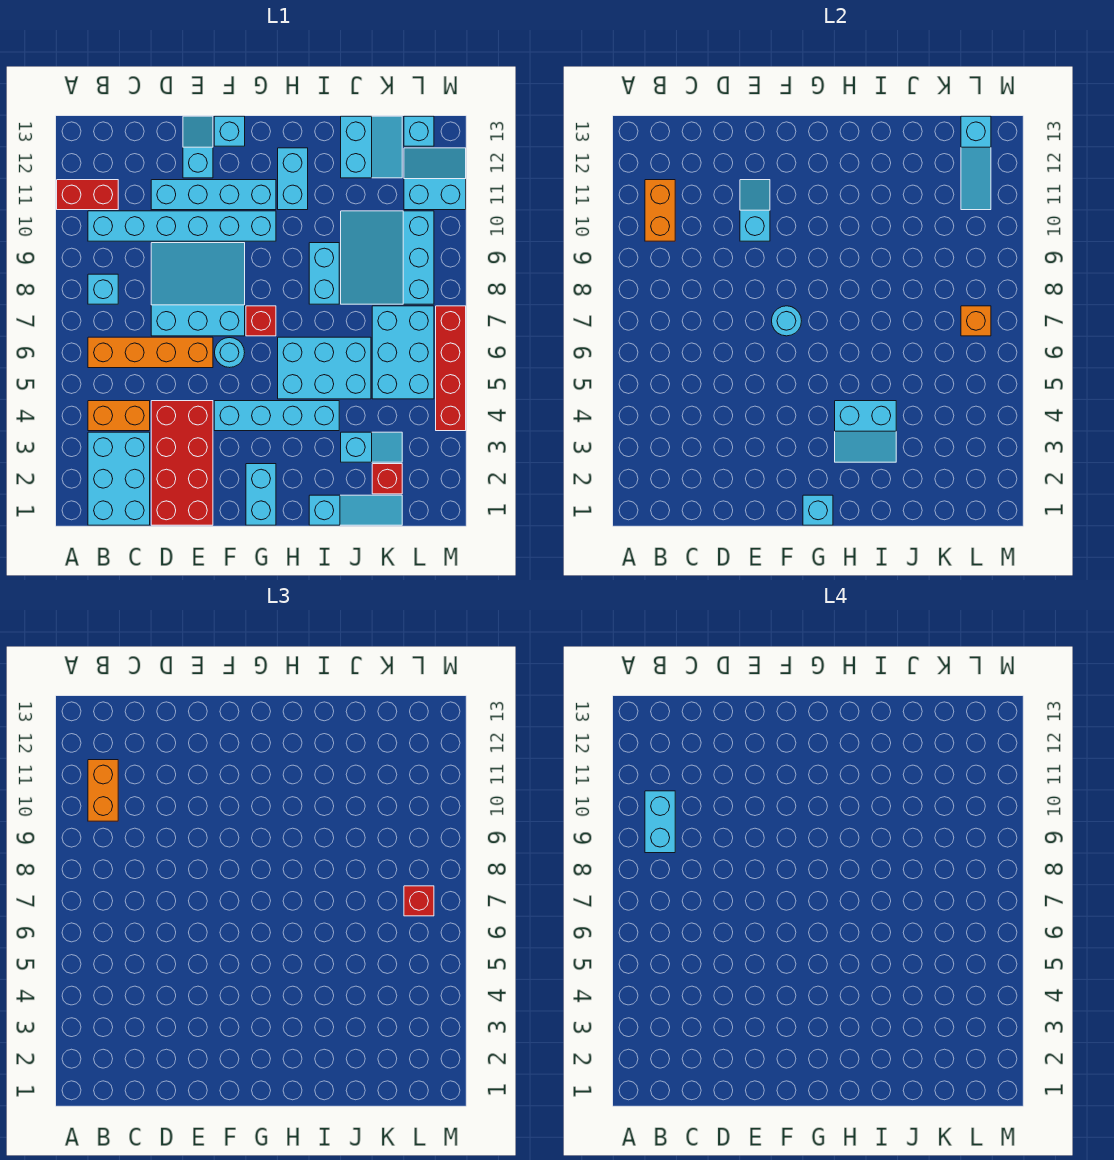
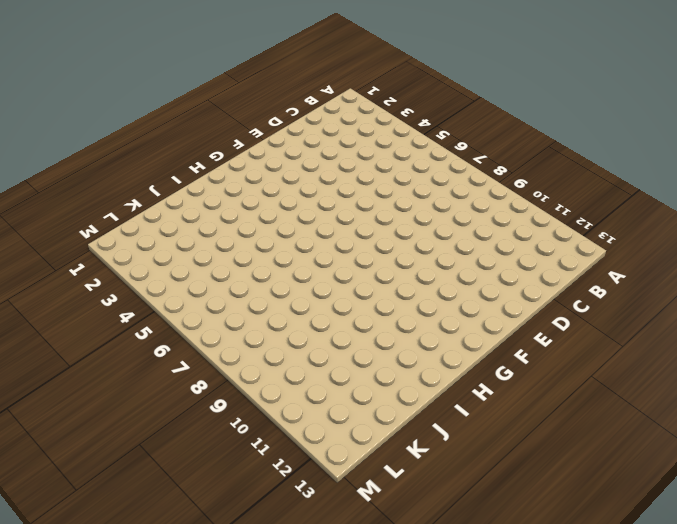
none -> red 1x2 brick [57,180,118,210]
none -> cyan 2x3 brick [88,432,150,525]
none -> orange 1x2 brick [88,401,150,431]
none -> orange 1x4 brick [88,337,213,368]

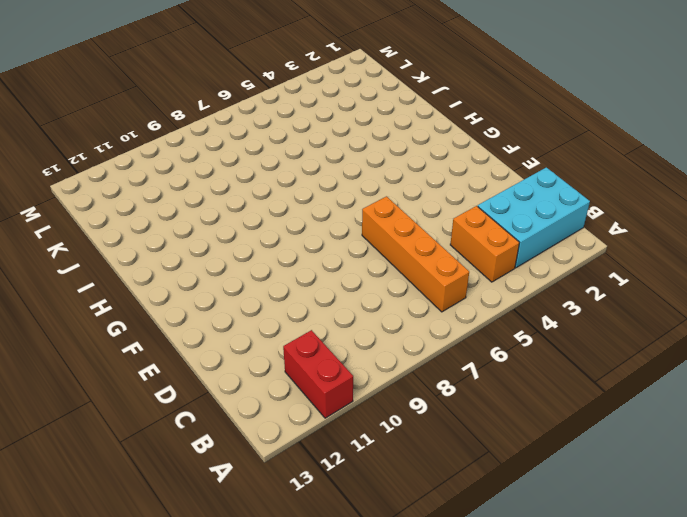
none -> cyan 1x1 brick [88,274,118,304]
none -> cyan 1x6 brick [88,211,276,241]
none -> red 2x4 brick [151,401,213,525]
none -> cyan 3x3 slope [151,243,245,336]

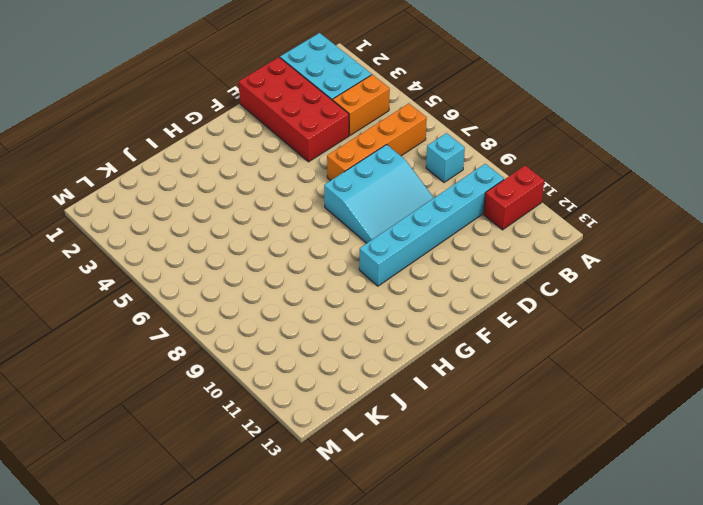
none -> cyan 1x4 brick [151,180,276,210]
none -> cyan 1x2 slope [183,116,213,178]
none -> cyan 1x4 brick [214,401,339,431]
none -> cyan 1x1 round brick [215,338,245,368]

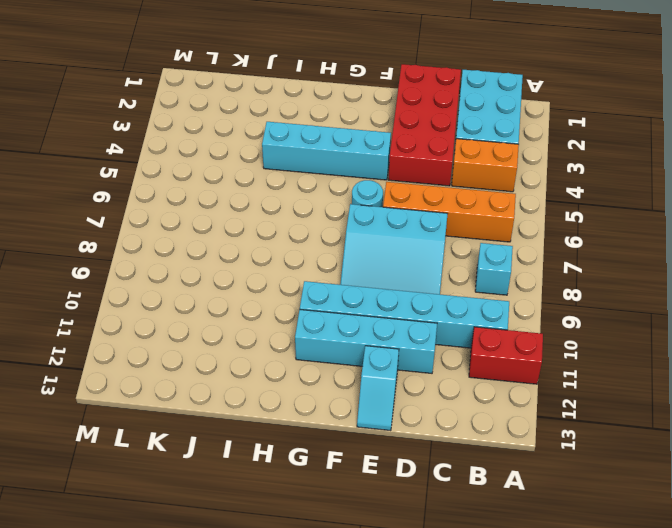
none -> cyan 1x1 brick [214,116,245,146]
none -> cyan 1x2 brick [246,464,276,525]
none -> red 1x1 brick [246,306,276,336]
none -> cyan 2x3 brick [278,337,371,399]

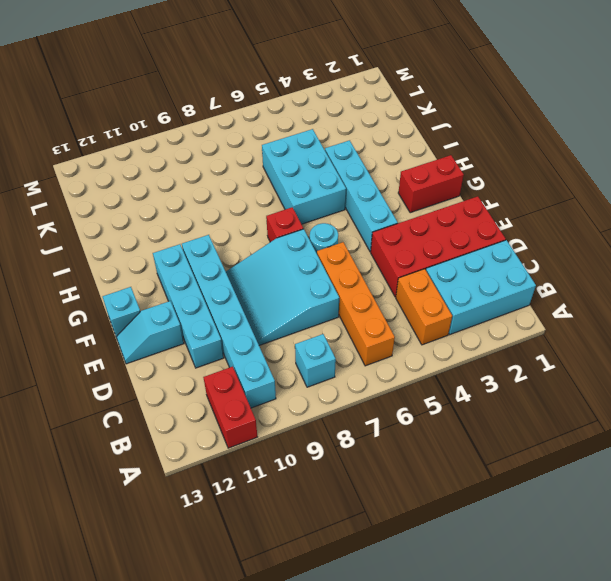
red 1x2 brick [398,155,464,213] -> cyan 1x2 brick [246,464,276,525]
none -> cyan 1x2 brick [278,148,308,210]
none -> cyan 1x3 slope [309,495,402,525]
none -> cyan 1x2 brick [309,243,339,304]
none -> cyan 1x2 slope [341,432,402,462]

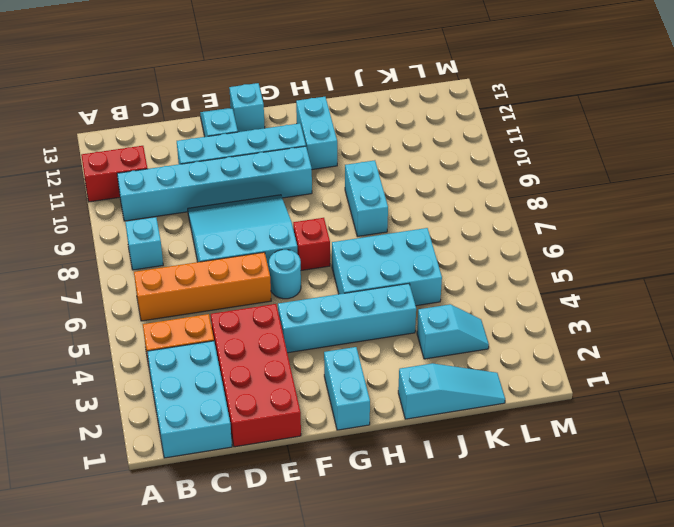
none -> cyan 3x3 slope [341,211,434,304]
none -> cyan 2x2 slope [341,116,402,178]
none -> red 1x1 brick [372,464,402,494]
none -> cyan 2x3 brick [372,306,434,399]

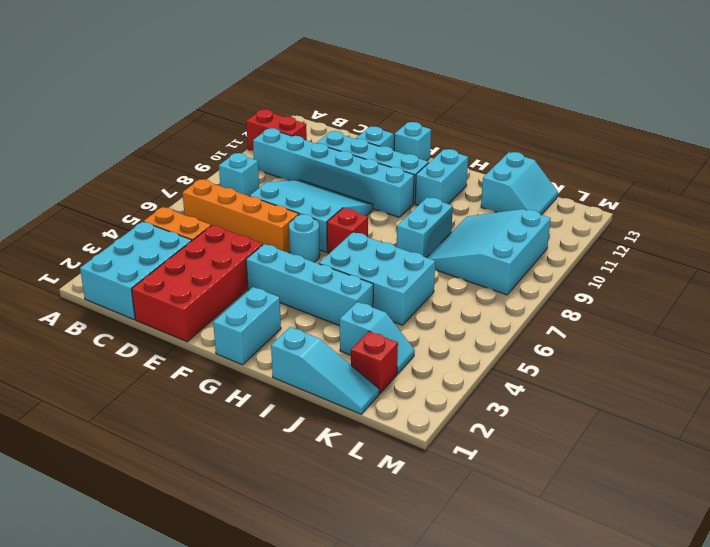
none -> cyan 2x3 brick [372,306,434,399]
none -> cyan 2x2 slope [404,148,466,210]
none -> cyan 1x1 brick [404,116,434,146]
none -> red 1x4 brick [436,306,466,431]

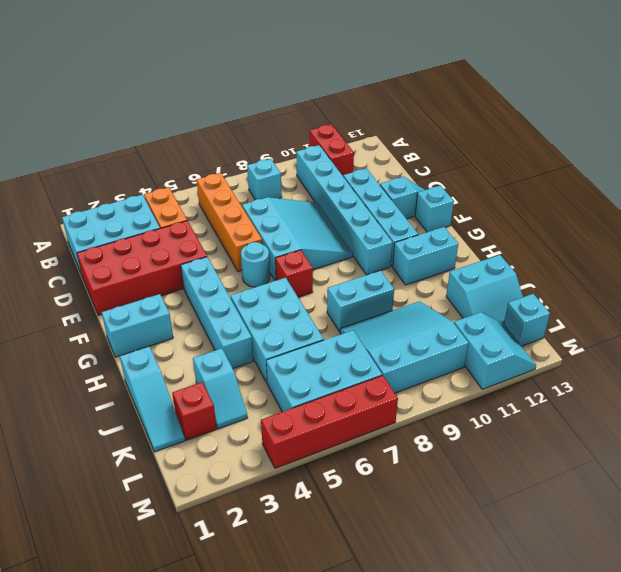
none -> orange 1x2 brick [645,180,675,241]
none -> cyan 1x2 slope [740,180,770,241]
none -> cyan 1x1 round brick [772,306,801,336]
none -> cyan 1x1 brick [803,495,833,525]

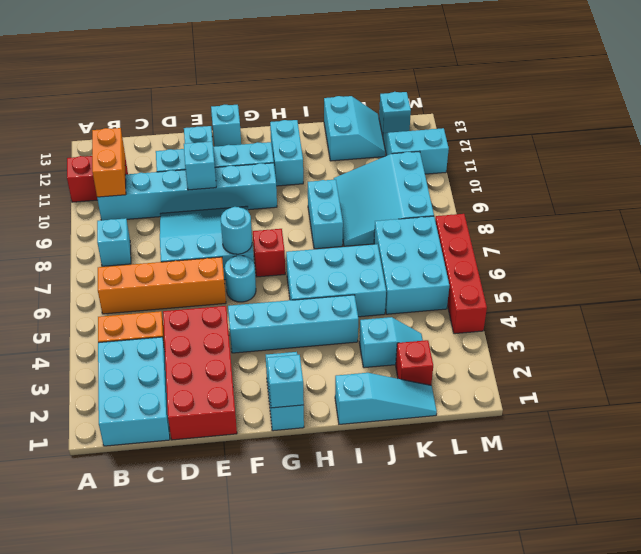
none -> cyan 2x2 slope [835,401,896,462]
none -> orange 1x1 brick [961,306,991,336]
none -> cyan 1x3 slope [961,116,991,210]
none -> orange 1x2 brick [88,760,118,821]

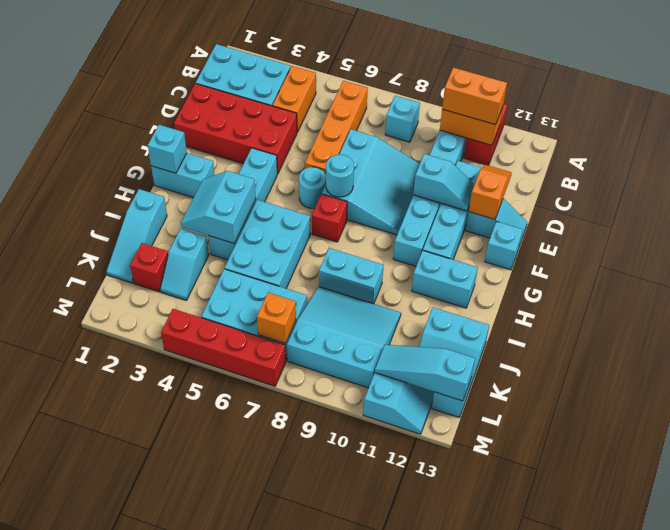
orange 1x2 slope [469,165,512,219] -> none
none -> red 1x1 brick [404,886,434,916]
none -> cyan 1x2 brick [645,791,675,853]

